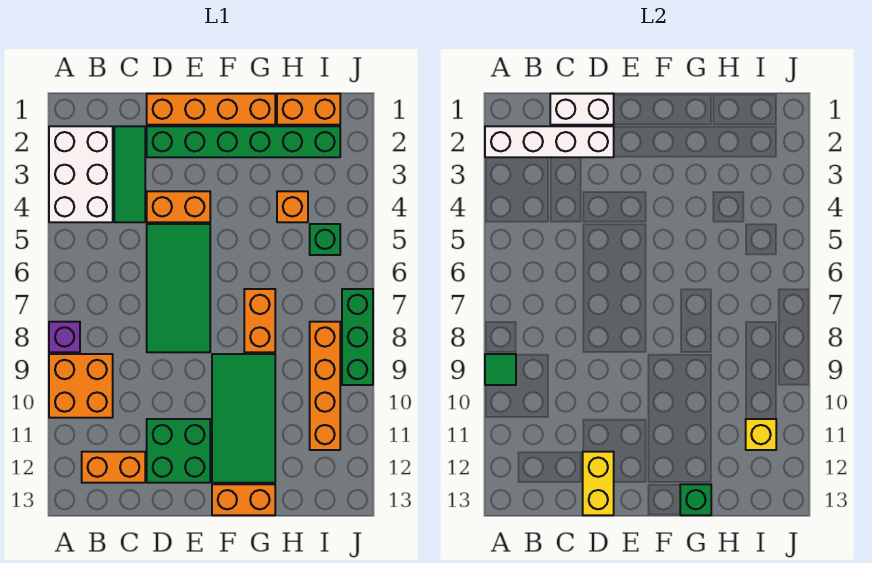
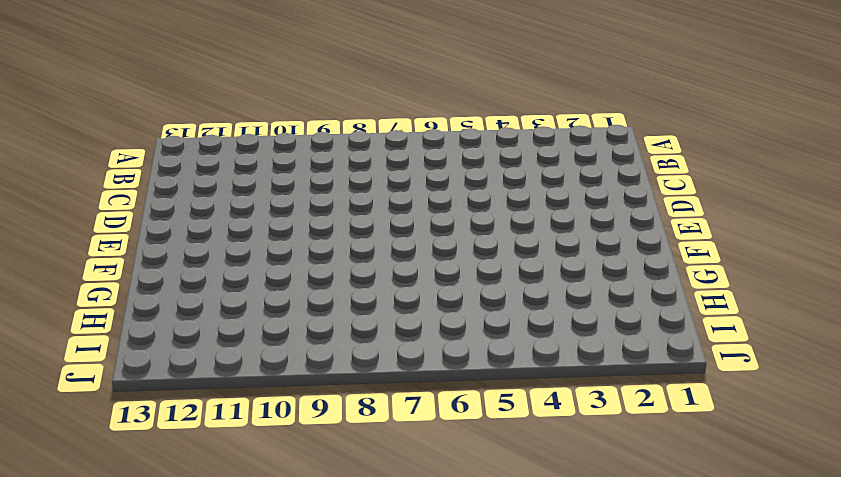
none -> white 2x3 brick [49,126,113,222]
none -> purple 1x1 brick [49,322,80,352]
none -> orange 2x2 brick [49,354,113,418]

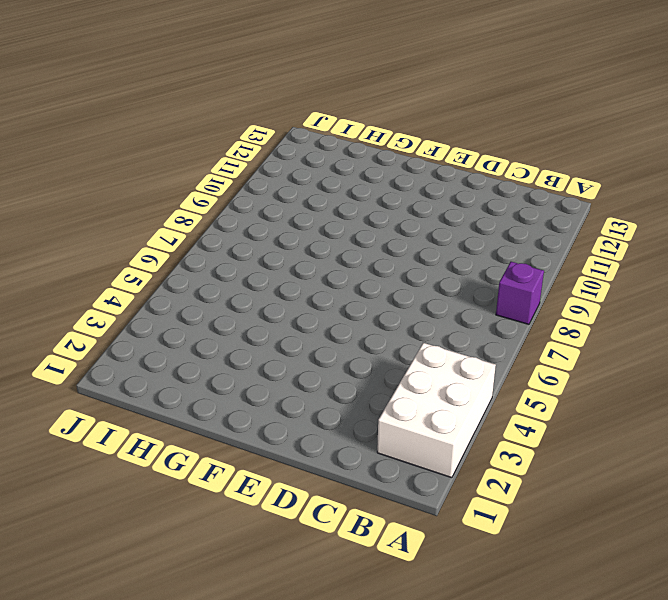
none -> orange 2x2 brick [49,354,113,418]
none -> orange 1x2 brick [82,452,145,483]
none -> green 1x3 tile [114,126,145,222]

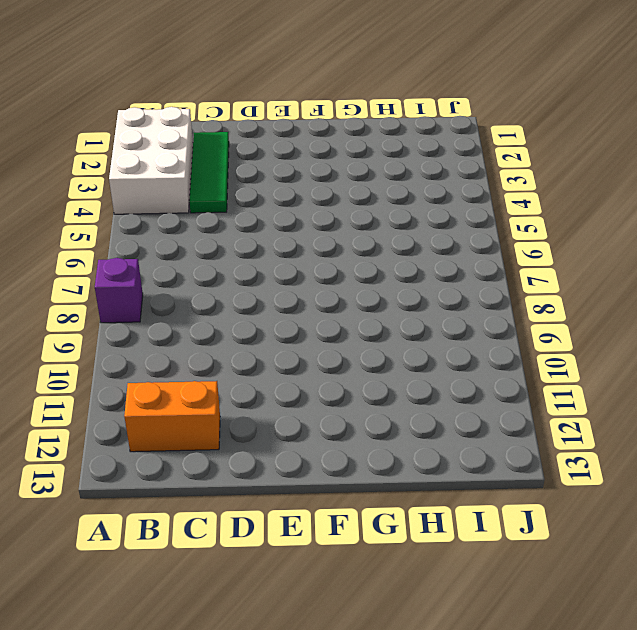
none -> orange 2x2 brick [49,354,113,418]
none -> orange 1x4 brick [147,94,275,125]
none -> green 1x6 brick [147,126,340,157]

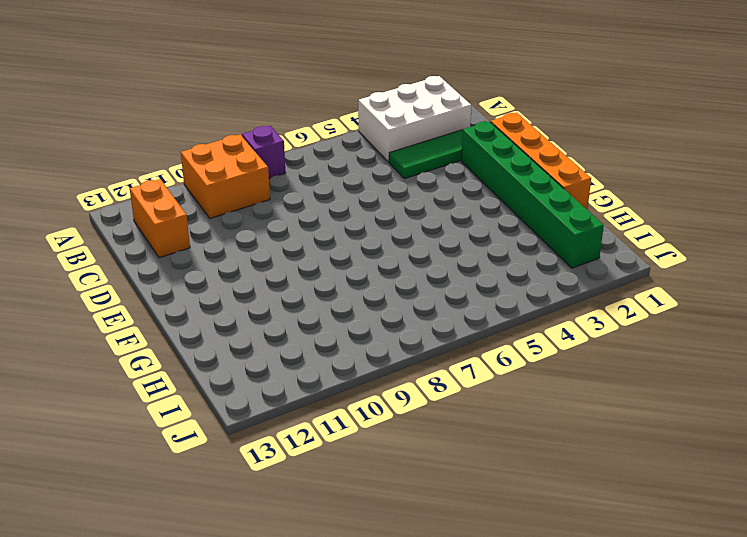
none -> orange 1x2 brick [147,191,210,222]
none -> green 2x4 tile [147,224,210,352]
none -> green 2x2 brick [147,419,210,483]

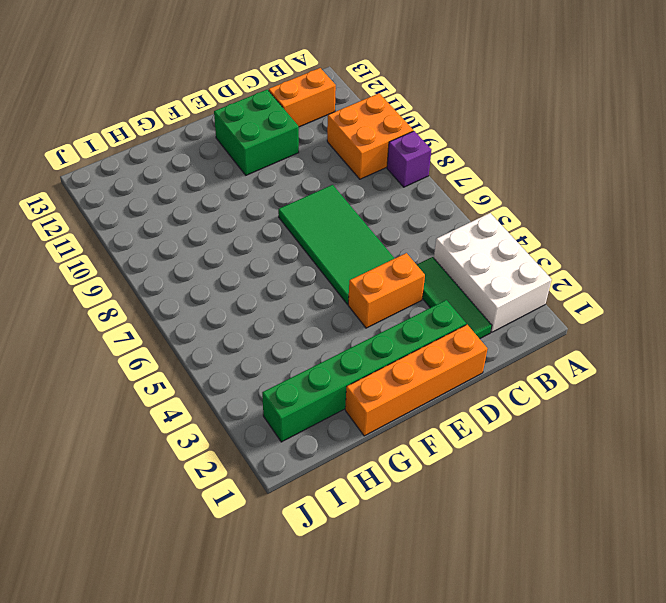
none -> green 2x4 tile [212,354,275,483]
none -> orange 1x2 brick [212,484,275,515]
none -> orange 1x2 brick [244,289,275,352]

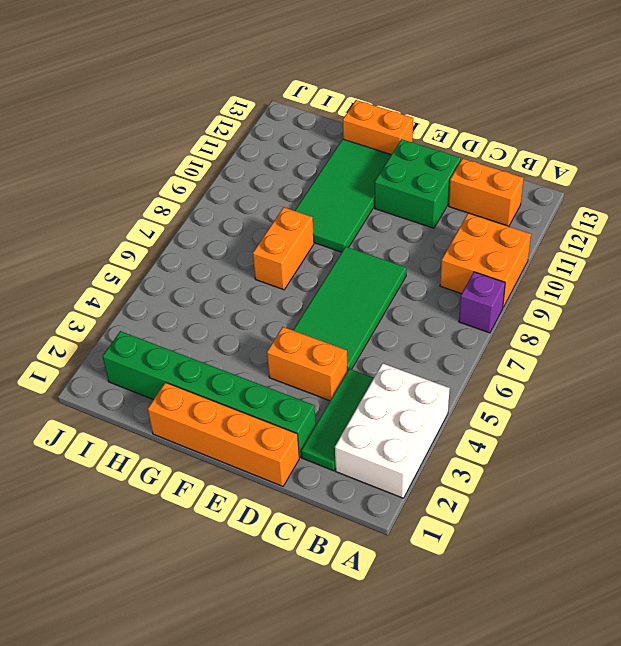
none -> orange 1x2 brick [277,94,340,125]
none -> orange 1x1 brick [277,191,308,222]
none -> green 1x1 brick [310,224,340,255]

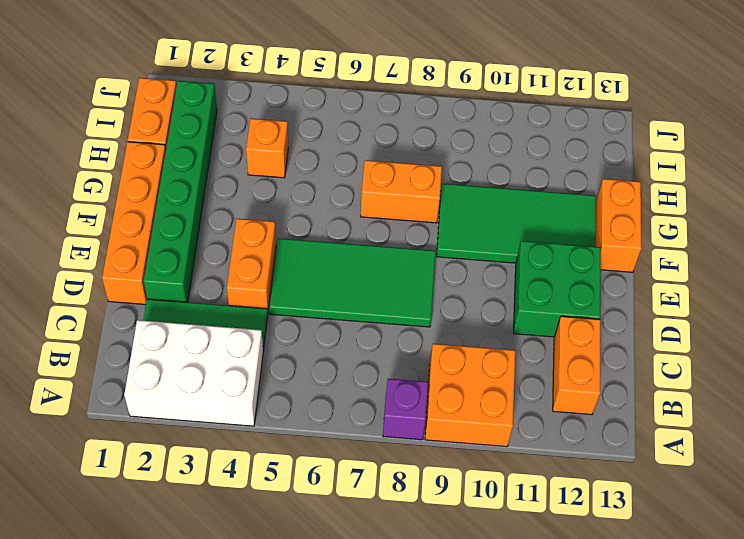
none -> green 1x1 brick [310,224,340,255]
none -> orange 1x4 brick [310,322,340,450]
none -> green 1x3 brick [342,289,373,385]

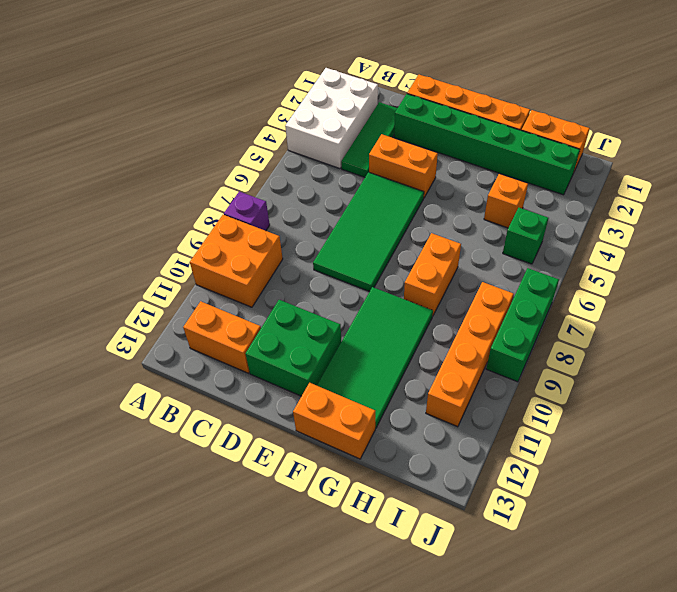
none -> white 1x4 brick [485,126,614,157]
none -> green 1x1 tile [485,354,516,385]
none -> white 1x2 brick [550,94,614,125]

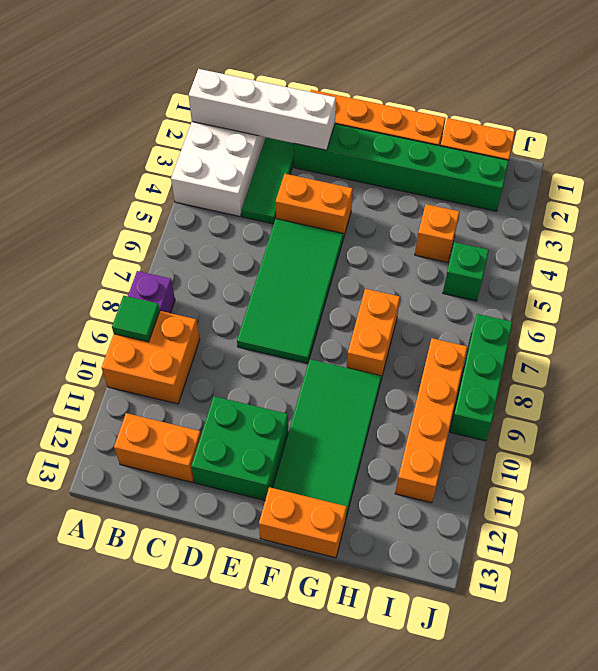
none -> white 1x2 brick [550,94,614,125]
none -> yellow 1x2 brick [583,452,614,515]
none -> green 1x1 brick [680,484,711,515]

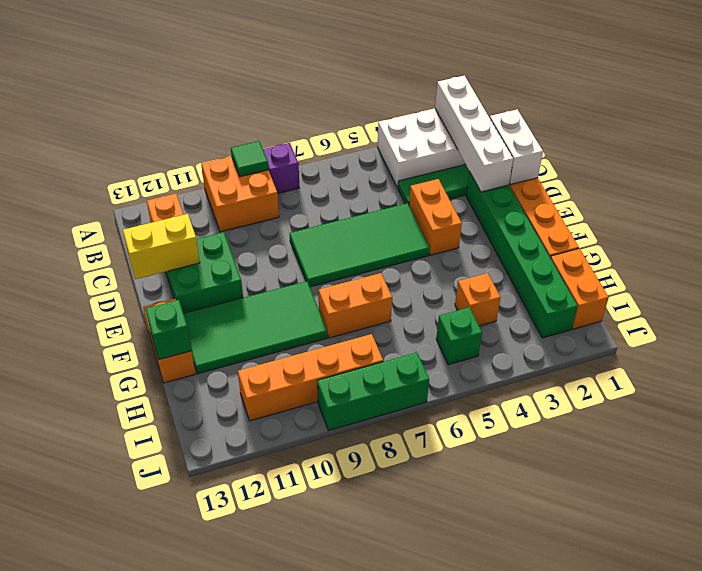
none -> yellow 1x1 brick [746,419,776,450]

